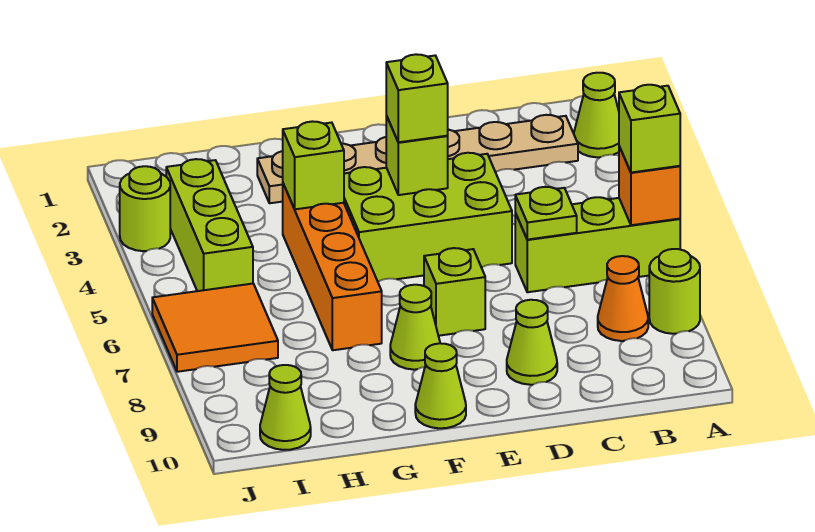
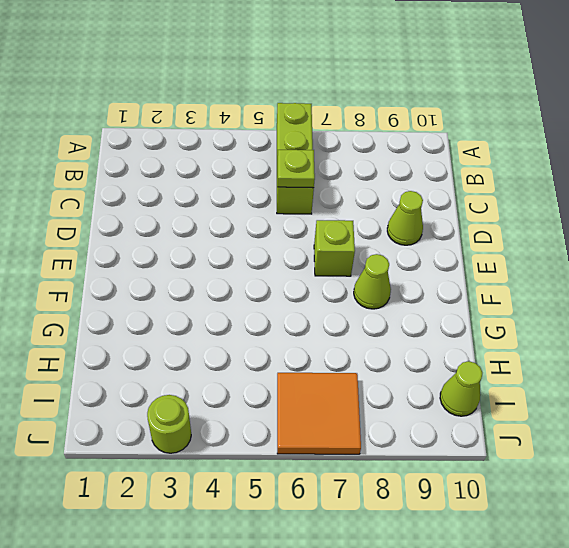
none -> lime 1x1 cone [574,73,619,157]
none -> lime 1x1 round brick [649,249,700,334]
none -> tan 1x6 plate [257,115,578,203]

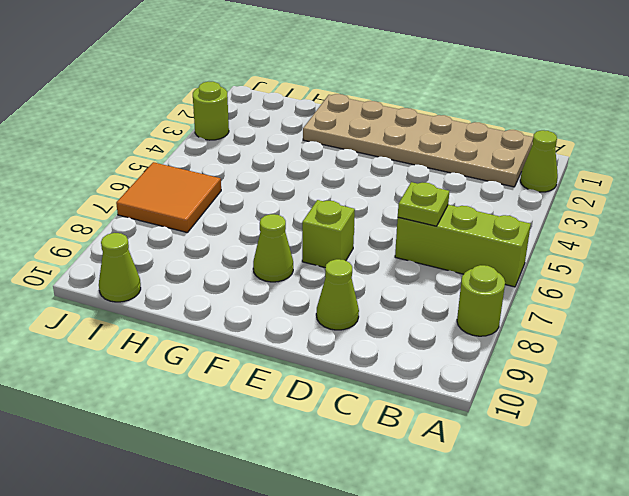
tan 2x6 plate [303,94,533,187] -> tan 1x6 plate [257,115,578,203]
none -> orange 1x1 cone [598,256,648,341]
none -> lime 2x3 brick [344,153,512,282]
none -> lime 1x1 cone [415,343,466,428]

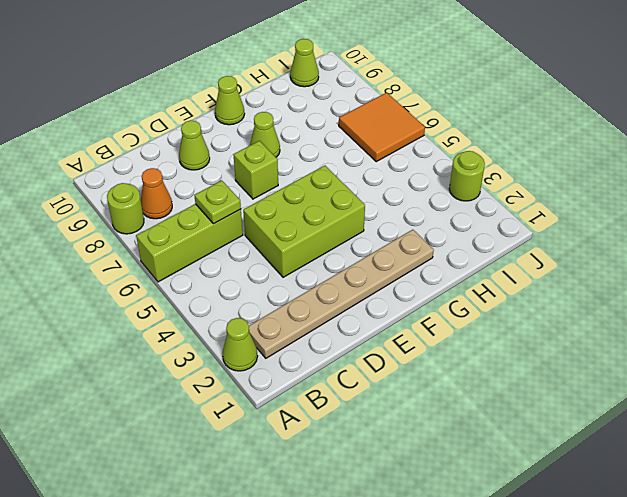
none -> orange 1x4 brick [283,184,382,350]
none -> lime 1x3 brick [166,159,253,291]
none -> orange 1x1 brick [619,146,680,225]

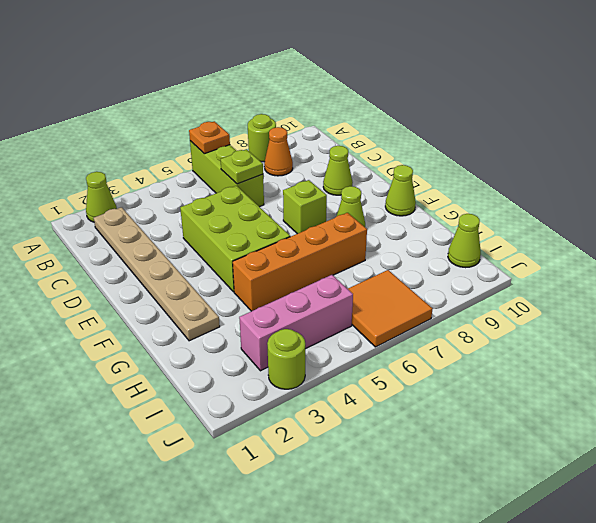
orange 1x1 plate [189,121,230,154] -> orange 1x1 brick [619,146,680,225]
pink 1x3 brick [239,275,353,371] -> lime 1x3 brick [166,159,253,291]
none -> lime 1x1 brick [386,115,448,195]
none -> lime 1x1 brick [283,121,344,209]
none -> lime 1x1 brick [619,85,680,173]

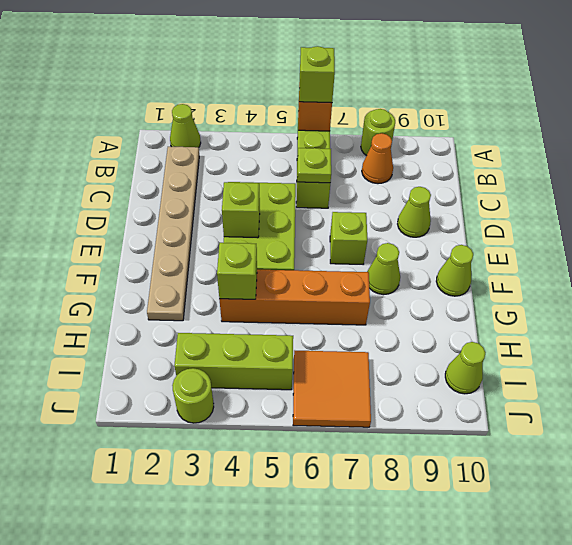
none -> lime 1x1 brick [386,54,448,142]

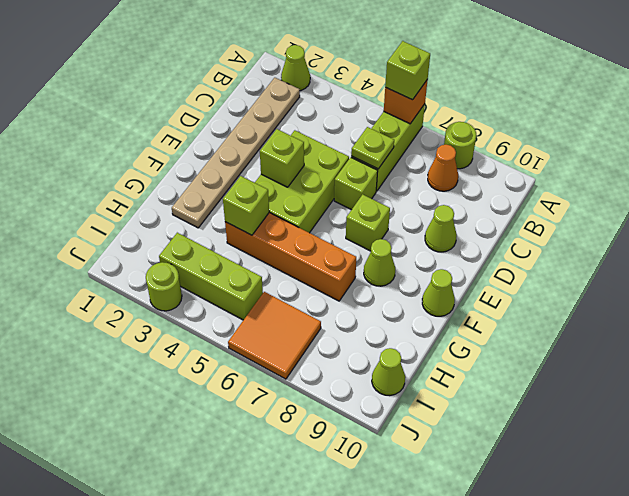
lime 1x1 brick [334,157,378,210] -> lime 1x1 brick moved to [386,54,448,142]

